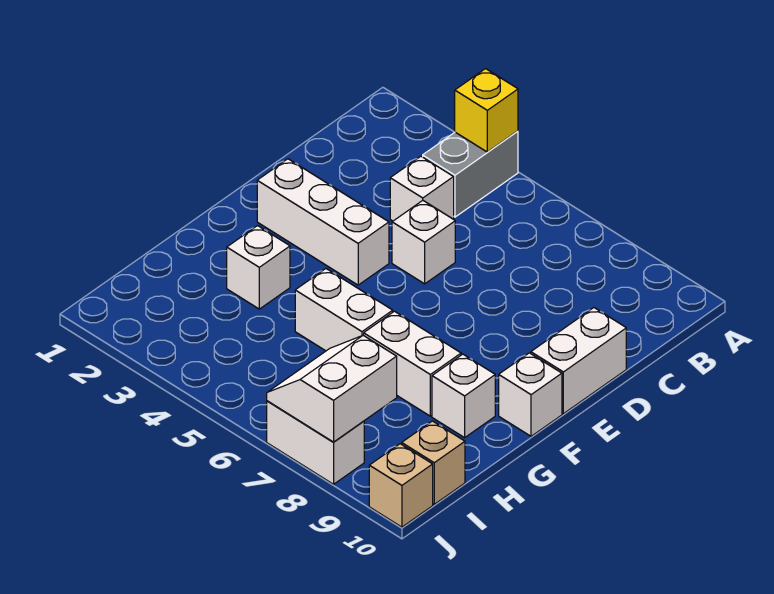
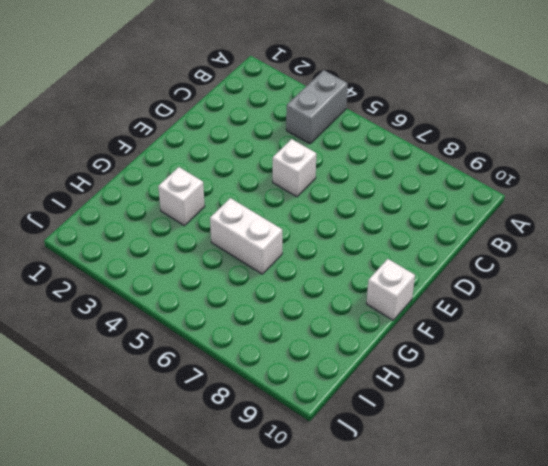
none -> white 1x1 brick [390,156,454,221]
none -> white 1x2 brick [531,308,626,414]
none -> white 1x3 brick [257,159,389,285]

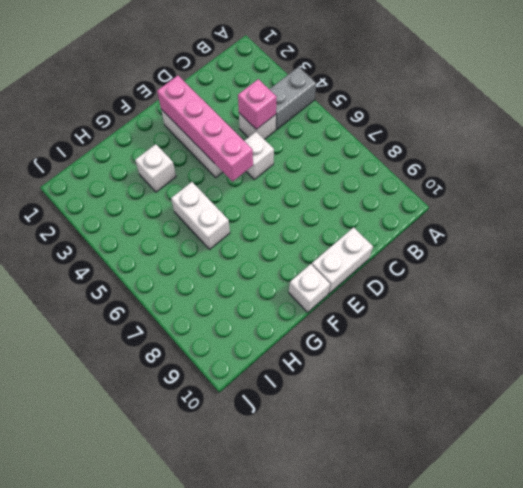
pink 1x1 brick [238,79,277,129] -> none
pink 1x4 brick [157,76,253,181] -> none
none -> white 1x2 brick [364,311,461,416]
none -> white 1x1 brick [432,354,495,438]
none -> tan 1x1 brick [402,421,465,504]

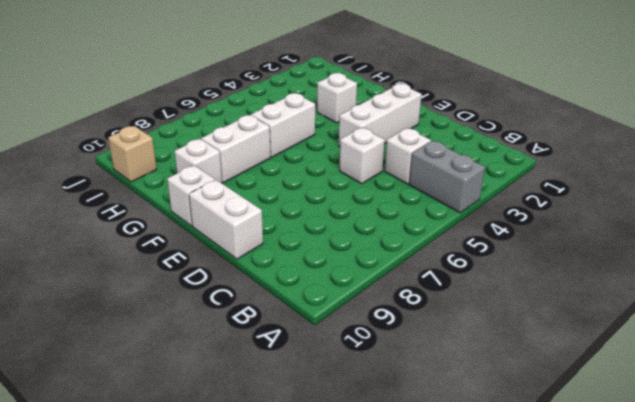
none -> white 1x2 brick [267,401,364,484]
none -> tan 1x1 brick [369,444,433,527]
none -> yellow 1x1 brick [455,69,518,152]

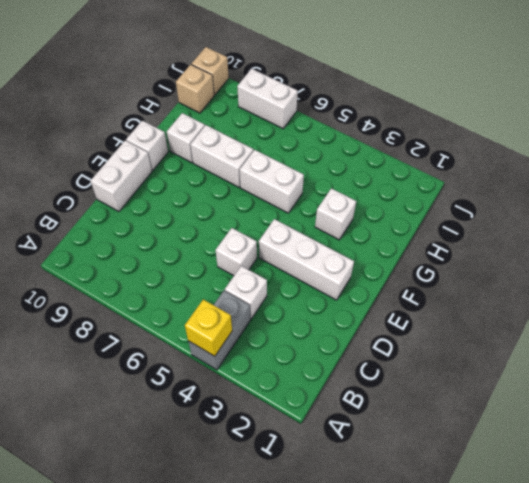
none -> white 2x2 slope [267,335,397,442]

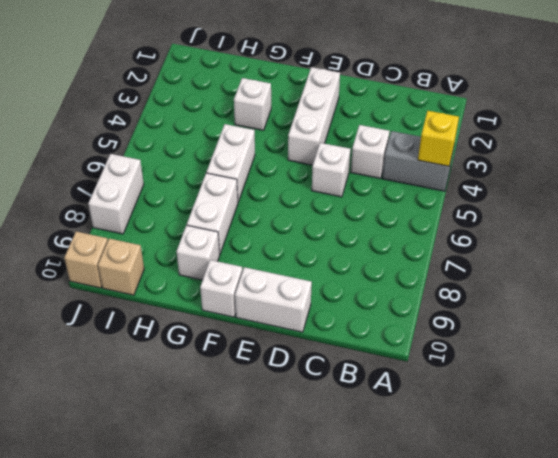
none -> white 2x2 slope [267,335,397,442]

